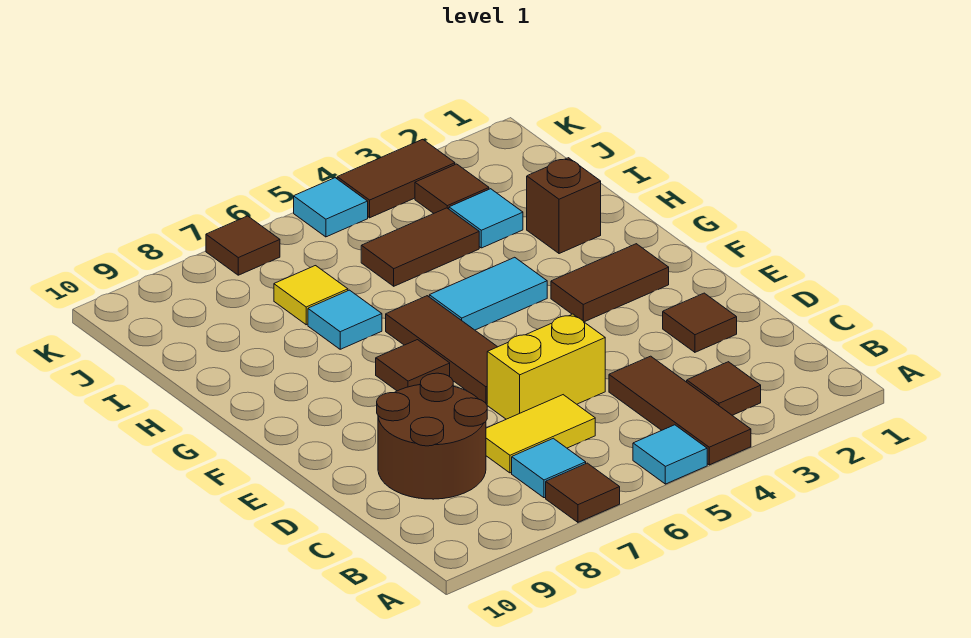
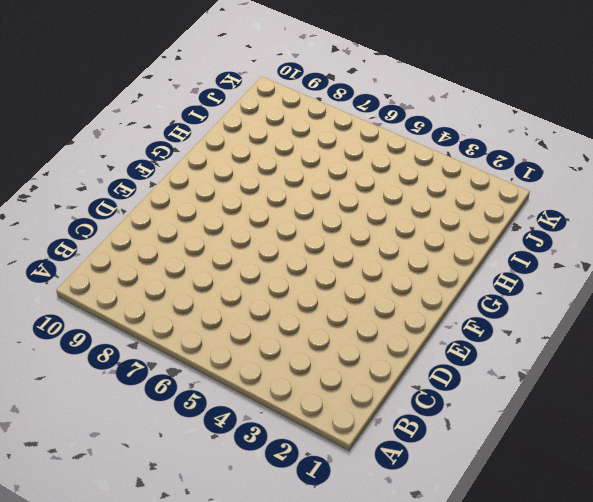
none -> brown 1x3 tile [609,356,751,465]
none -> cyan 1x1 tile [633,425,707,484]
none -> brown 1x1 tile [546,463,620,522]

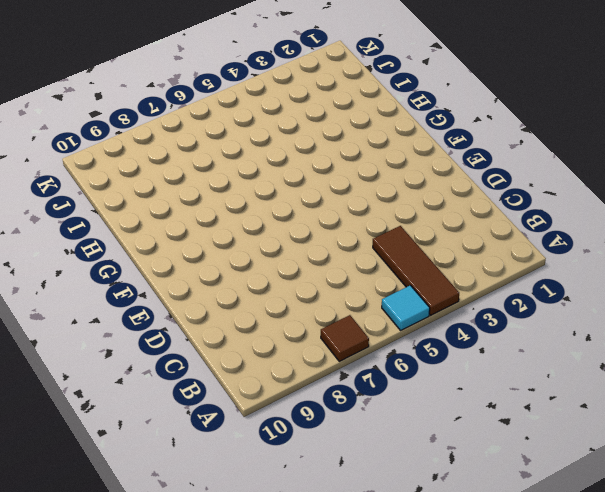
none -> brown 1x1 tile [687,362,761,415]
none -> cyan 1x1 tile [512,438,586,498]
none -> yellow 1x2 tile [486,395,595,473]

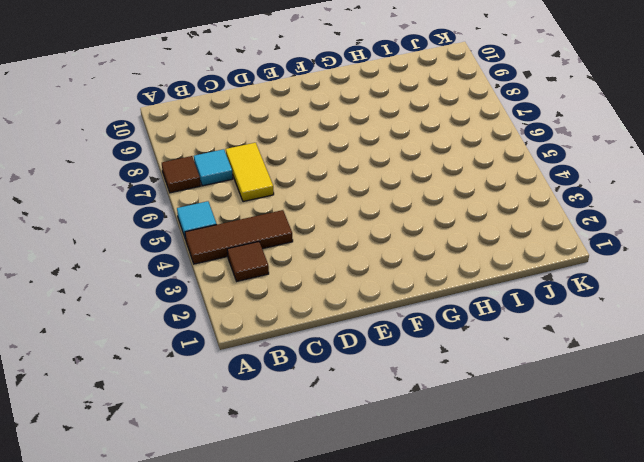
none -> brown 2x2 round brick [377,373,487,499]
none -> brown 1x1 tile [663,293,737,352]
none -> yellow 1x2 brick [487,314,605,419]

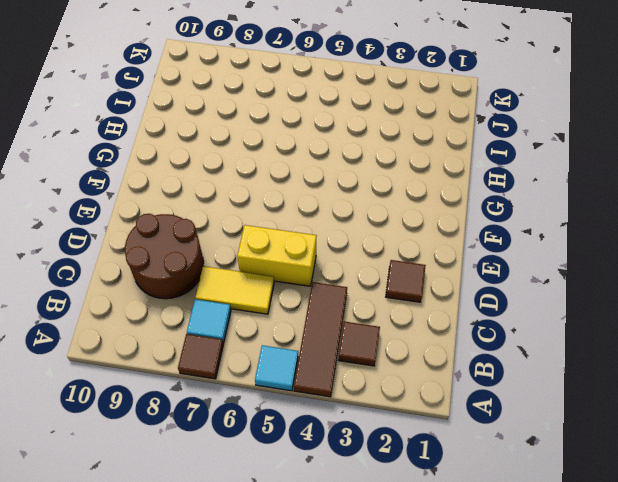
none -> brown 1x3 tile [386,296,497,404]
none -> brown 1x2 tile [551,244,669,322]
none -> brown 1x1 tile [376,340,450,391]

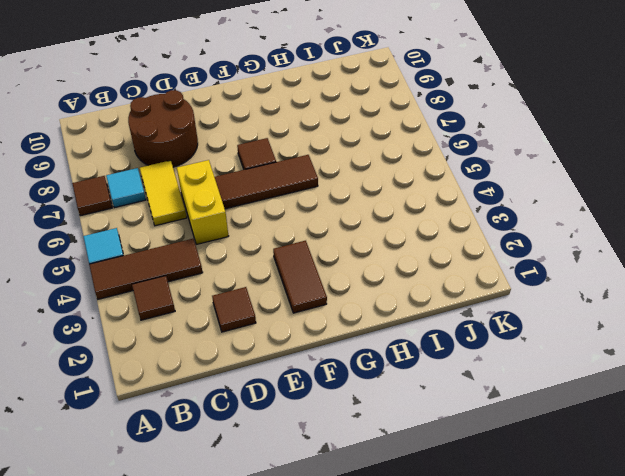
none -> cyan 1x2 tile [429,257,547,330]
none -> brown 1x1 brick [527,158,601,254]
none -> cyan 1x1 tile [308,290,382,349]

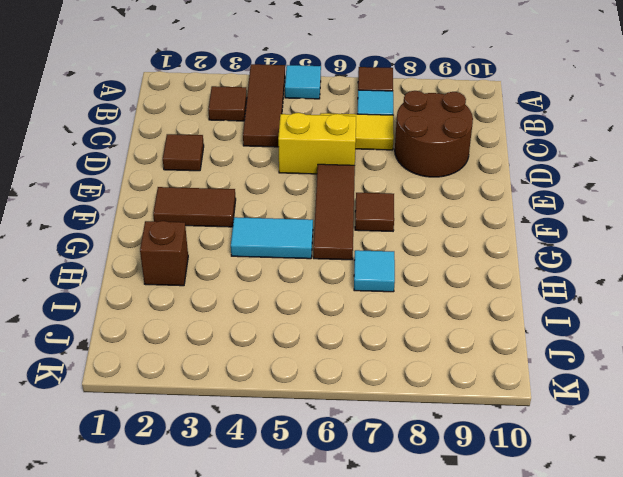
none -> cyan 1x1 tile [449,189,523,248]
none -> brown 1x2 tile [361,208,479,286]
none -> yellow 1x1 tile [274,266,348,325]

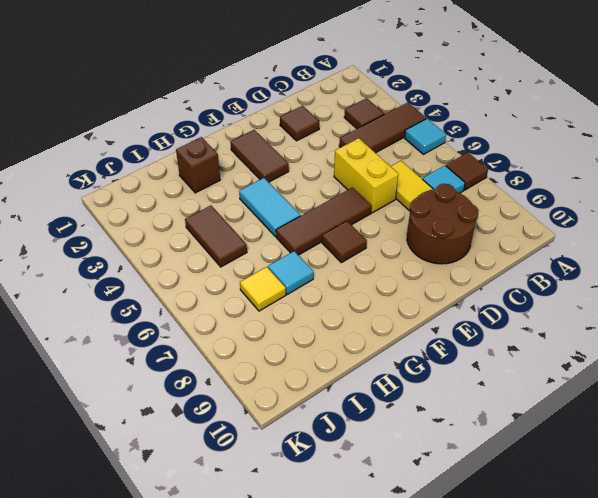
none -> cyan 1x1 tile [449,189,523,248]
none -> brown 1x1 tile [415,164,489,213]
none -> brown 1x2 tile [337,139,455,218]

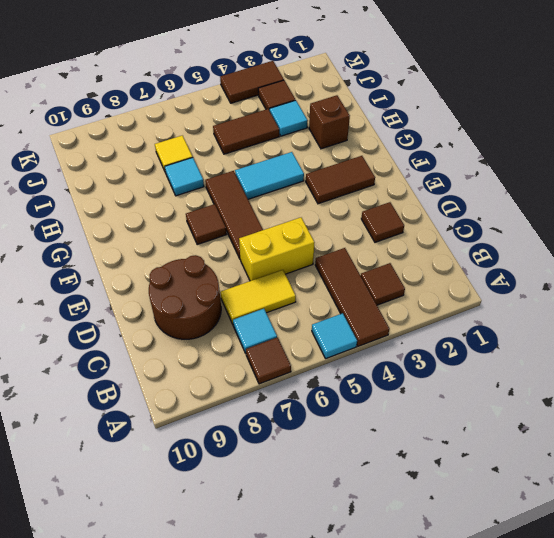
none -> cyan 1x1 tile [294,178,368,237]
none -> brown 1x1 tile [206,216,280,275]

